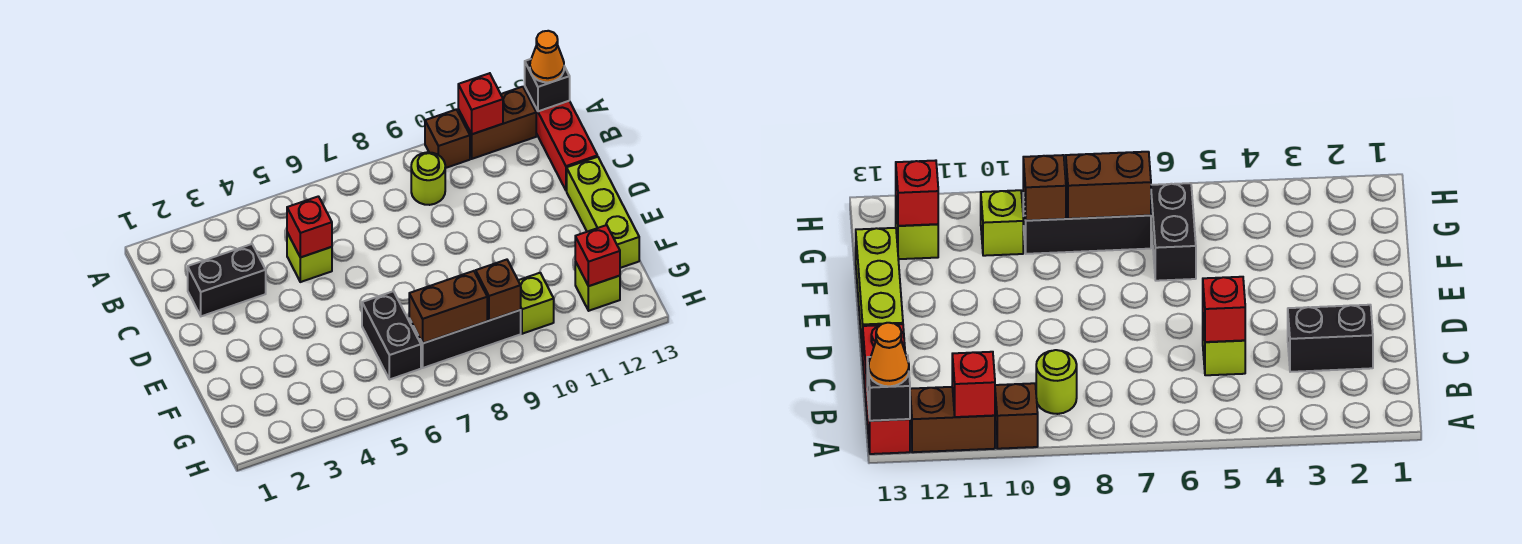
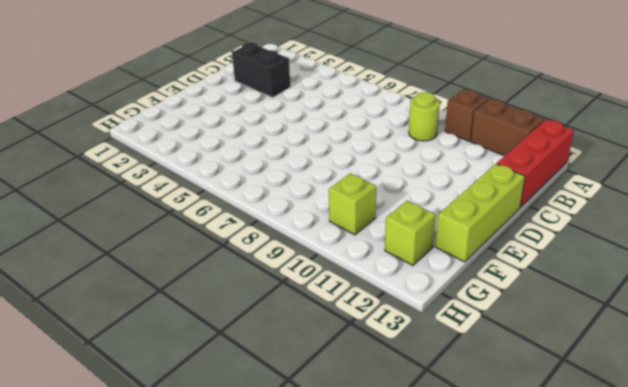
none -> lime 1x1 brick [287,233,332,282]
none -> black 1x2 brick [362,291,421,379]
none -> black 1x3 brick [409,310,521,368]

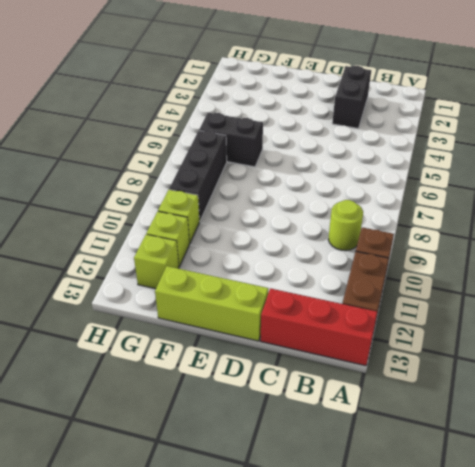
lime 1x1 brick [146,211,189,267] -> lime 1x1 brick moved to [287,233,332,282]
none -> red 1x1 brick [458,73,503,134]
none -> black 1x1 brick [525,59,570,111]
none -> red 1x1 brick [287,196,332,257]

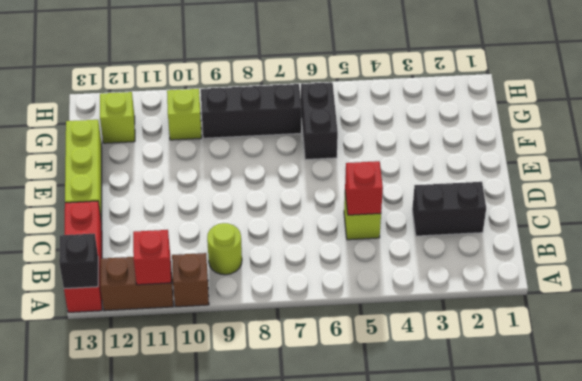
none -> brown 1x2 brick [409,271,487,343]
none -> brown 1x1 brick [476,260,521,321]
none -> red 1x1 brick [575,225,620,286]

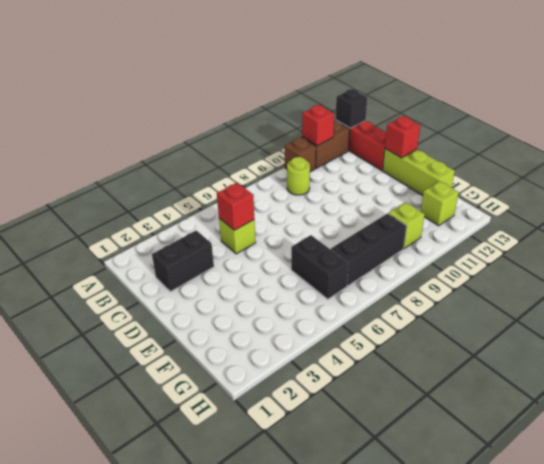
red 1x1 brick [385,116,420,158] -> red 1x1 brick moved to [575,225,620,286]
none -> brown 1x2 brick [409,271,487,343]
none -> brown 1x1 brick [476,260,521,321]
none -> orange 1x1 cone [530,31,564,82]

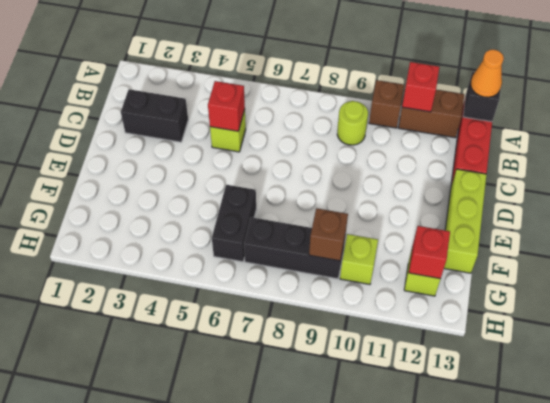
none -> brown 1x2 brick [409,271,487,343]

